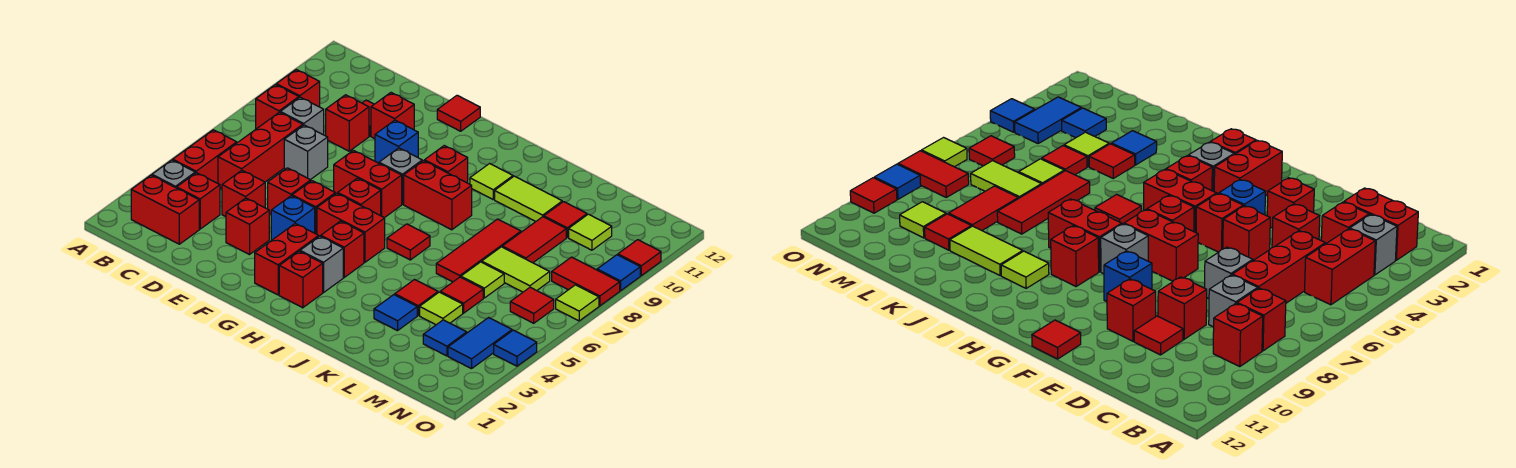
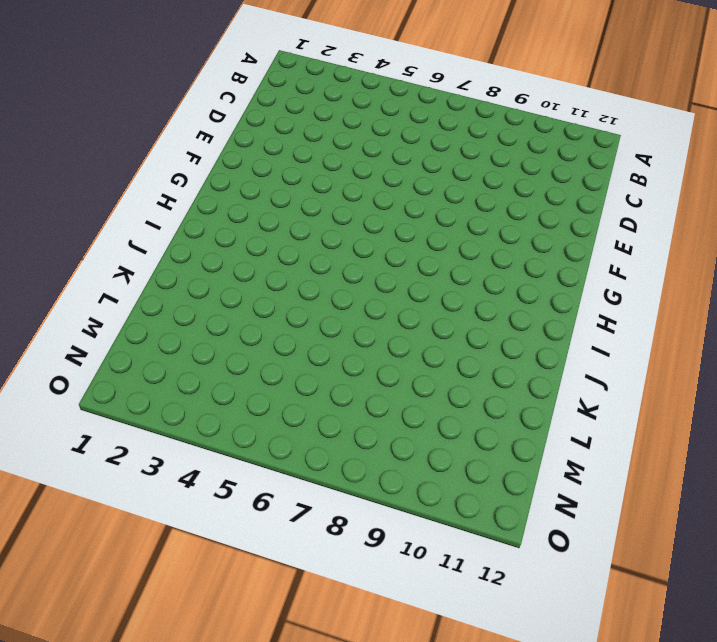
none -> red 1x2 brick [131,175,199,244]
none -> grey 1x1 brick [152,160,195,188]
none -> red 1x2 brick [173,130,237,183]
none -> red 1x1 brick [256,85,299,129]

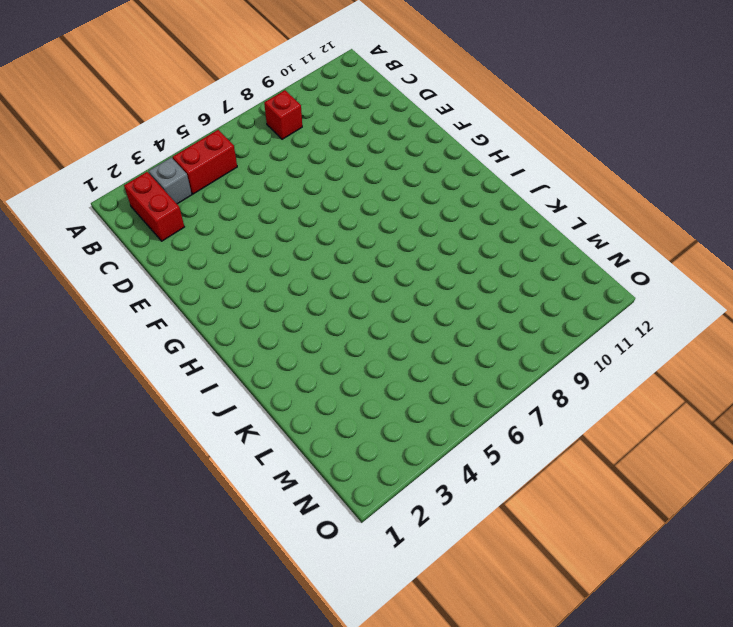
none -> red 1x1 brick [276,70,320,107]
none -> red 1x1 brick [177,173,220,229]
none -> red 1x3 brick [218,112,303,189]
none -> grey 1x1 brick [280,97,324,135]

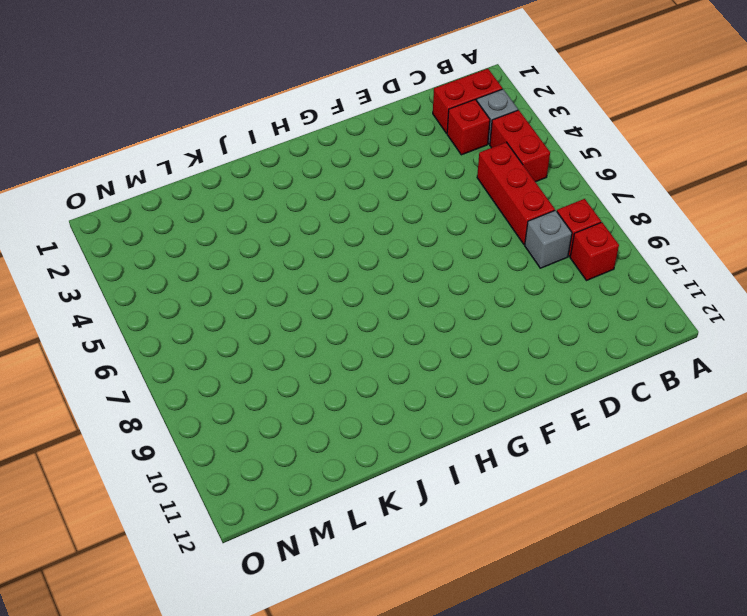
none -> red 1x1 brick [222,170,265,217]
none -> grey 1x1 brick [284,125,328,180]
none -> red 1x1 brick [326,95,369,151]
none -> red 1x1 tile [1134,316,1183,355]

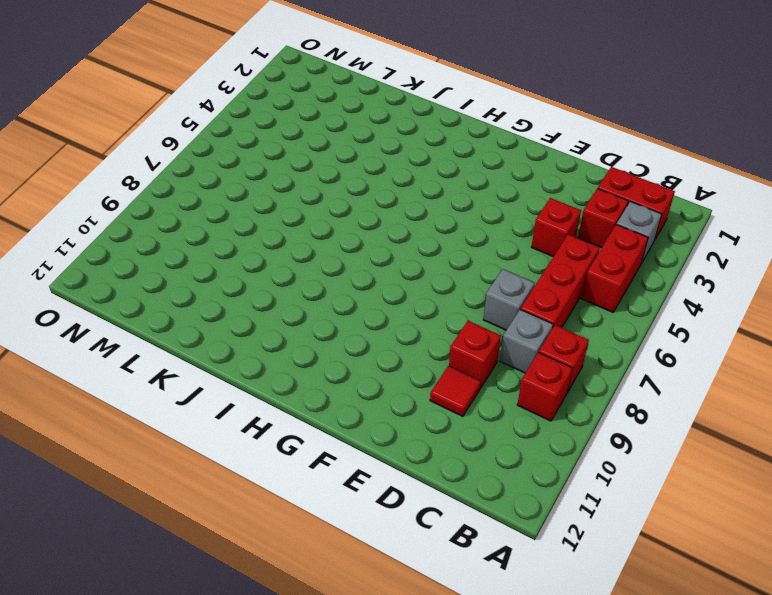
none -> red 1x1 brick [226,198,269,255]
none -> red 1x1 brick [268,168,311,214]
none -> red 1x1 brick [371,93,414,139]
none -> blue 1x1 brick [271,196,315,240]

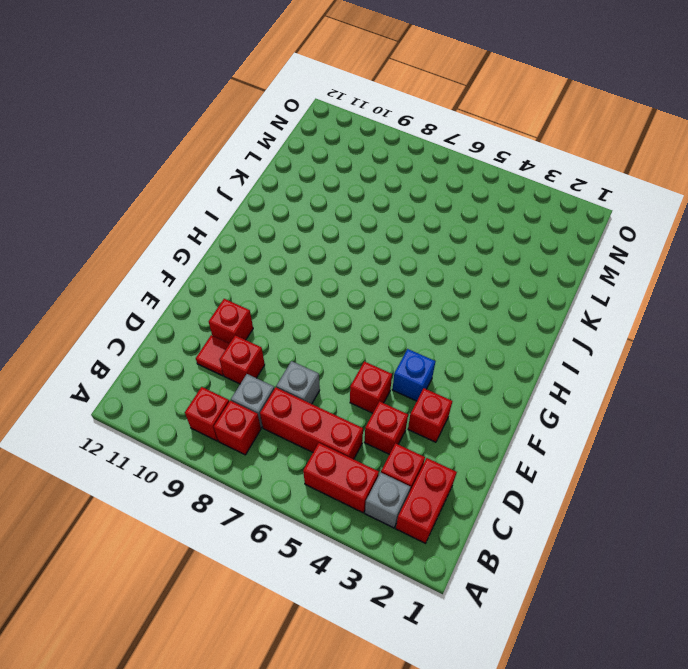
none -> red 1x1 brick [292,181,335,234]
none -> red 1x2 brick [334,150,402,218]
none -> blue 1x1 brick [375,120,418,163]
none -> red 1x1 tile [437,95,480,131]

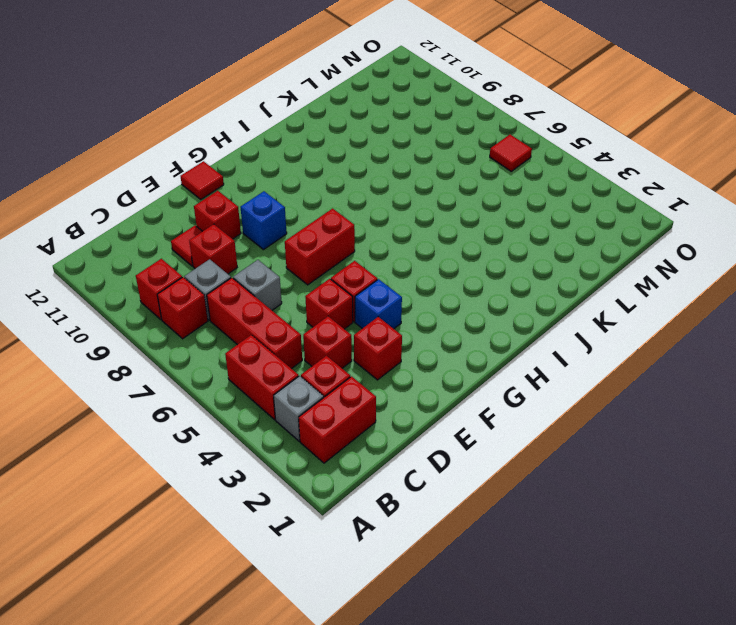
none -> red 1x2 brick [255,224,319,295]
none -> red 1x2 brick [317,193,385,262]
none -> red 1x1 brick [338,178,381,216]
none -> grey 1x1 brick [379,148,422,204]

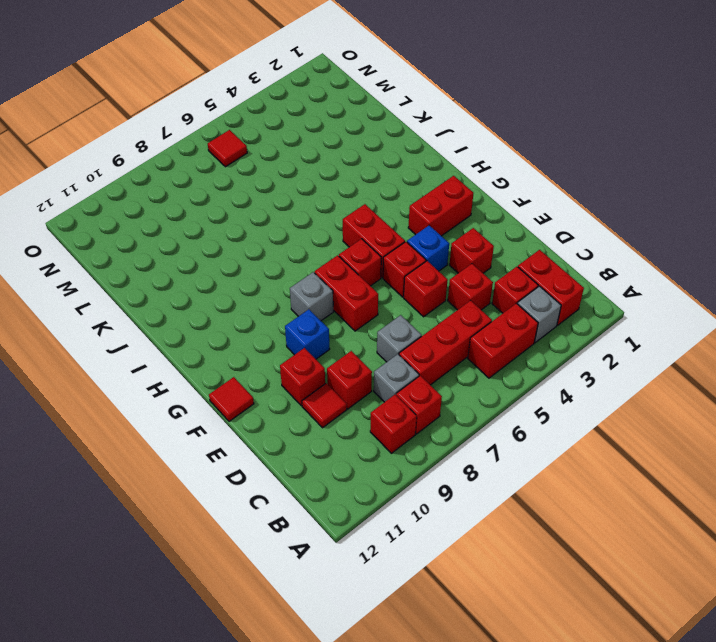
none -> red 1x1 brick [279,251,323,308]
none -> grey 1x1 brick [300,236,343,293]
none -> red 1x1 brick [321,221,364,277]
none -> red 1x2 brick [404,161,472,230]

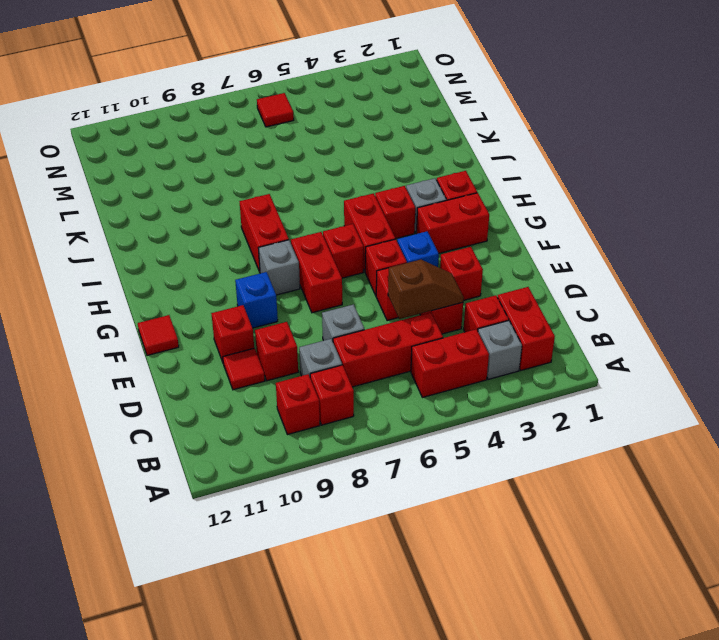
brown 1x2 slope [388,260,464,319] -> none
none -> red 1x1 brick [424,146,468,183]
none -> red 1x1 tile [387,224,430,260]
none -> lime 1x1 tile [470,164,513,199]
none -> lime 1x2 tile [495,176,562,221]

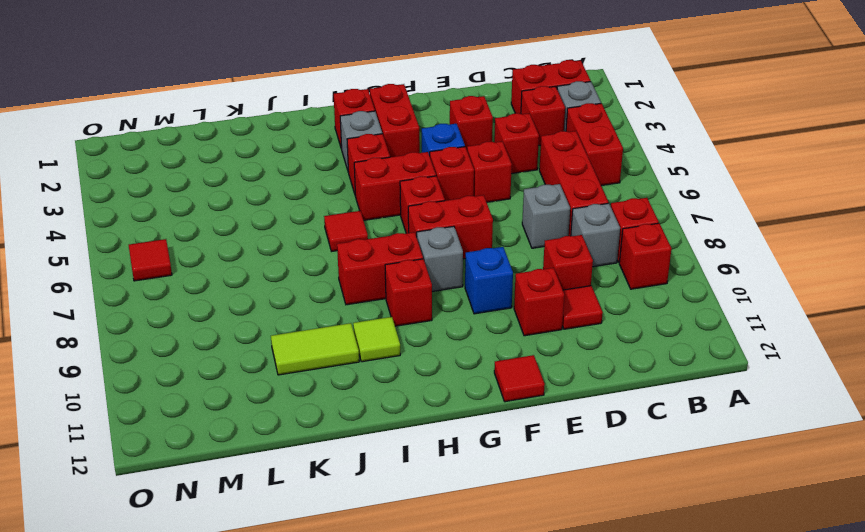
none -> blue 1x1 tile [374,295,417,331]
none -> red 1x1 tile [395,280,438,315]
none -> red 1x3 tile [436,219,521,282]
none -> lime 1x1 tile [420,292,463,325]

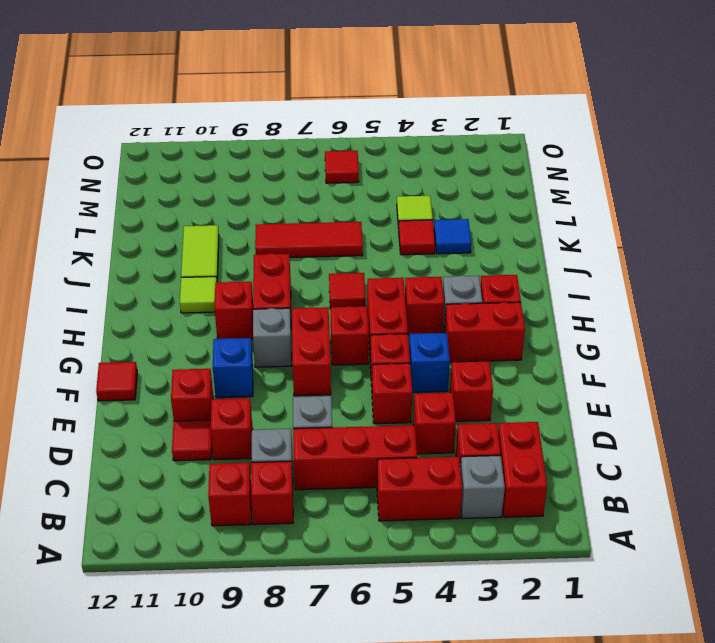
none -> red 1x1 tile [440,277,483,313]
none -> lime 1x1 tile [461,262,504,298]
none -> lime 1x2 tile [482,247,550,292]
none -> red 1x2 tile [502,217,566,263]

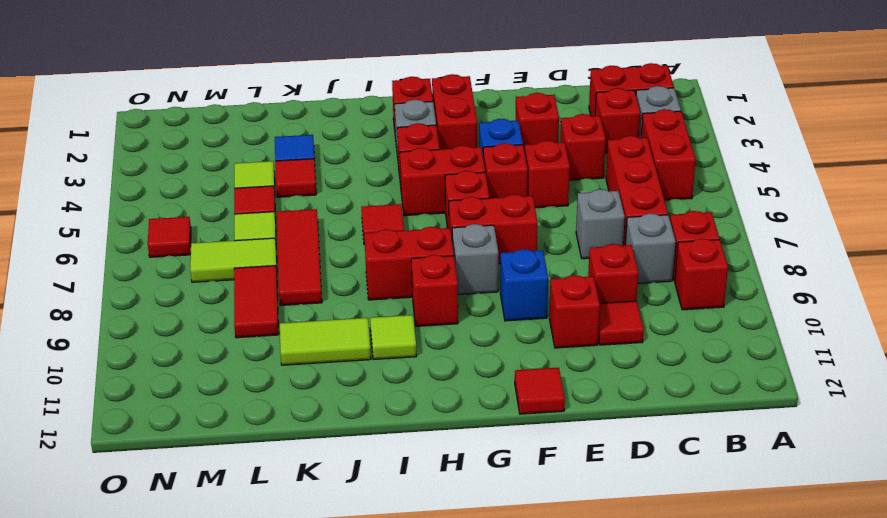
none -> red 1x1 tile [544,202,587,237]
none -> blue 1x1 tile [423,320,467,356]
none -> lime 1x1 tile [569,214,612,250]
none -> blue 1x2 tile [448,318,512,369]

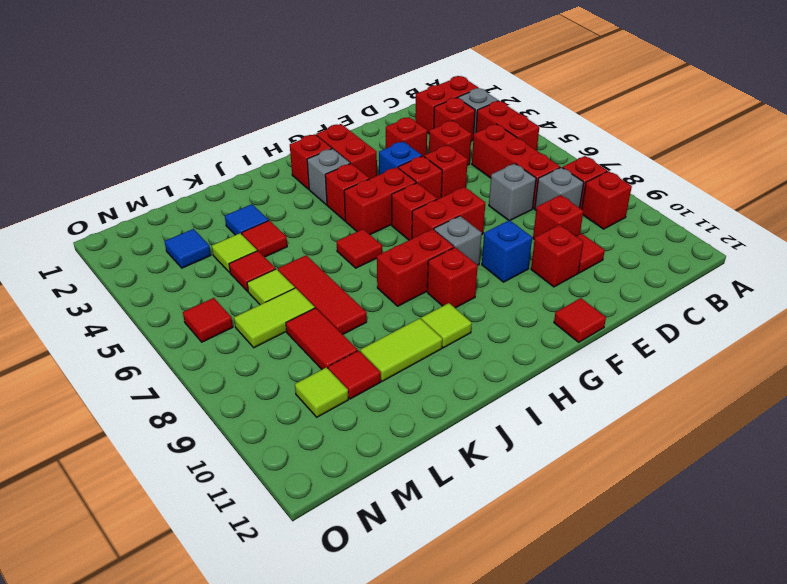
none -> blue 1x2 tile [448,318,512,369]
none -> red 1x2 tile [552,257,620,306]
none -> blue 1x1 tile [494,330,537,366]
none -> lime 1x1 tile [556,285,599,321]

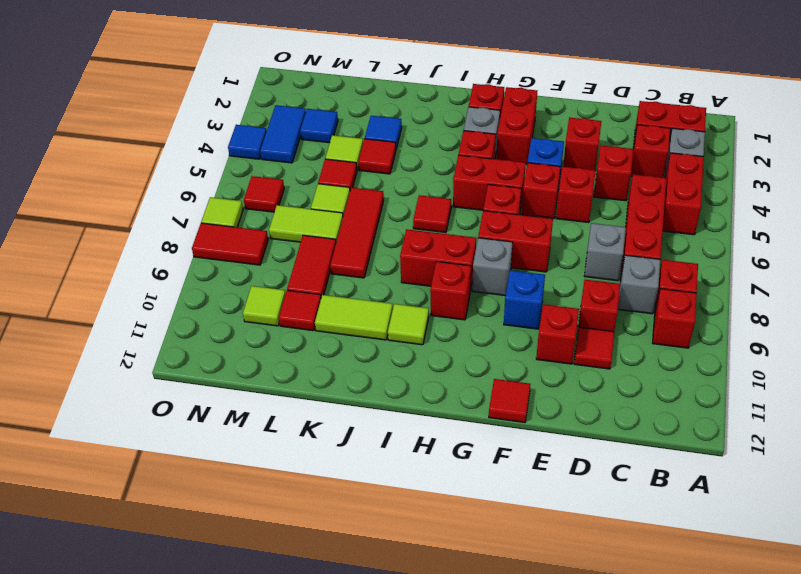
none -> blue 1x1 tile [597,255,640,291]
none -> red 1x1 tile [618,240,661,276]

